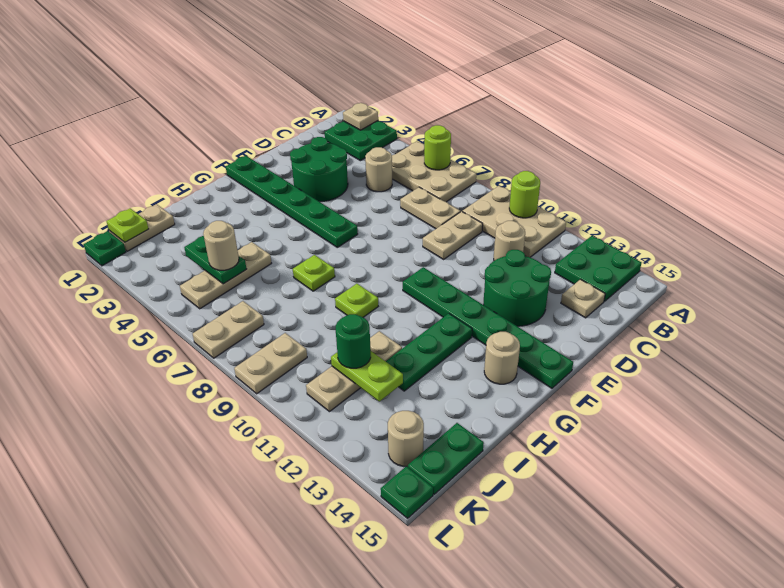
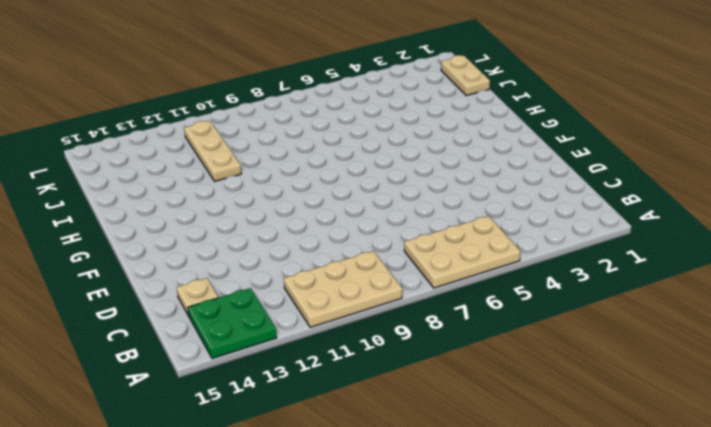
none -> green 2x2 plate [325,121,397,161]
none -> tan 1x1 round brick [365,147,392,192]
none -> tan 1x2 plate [400,187,460,229]
none -> tan 1x2 plate [423,211,483,259]

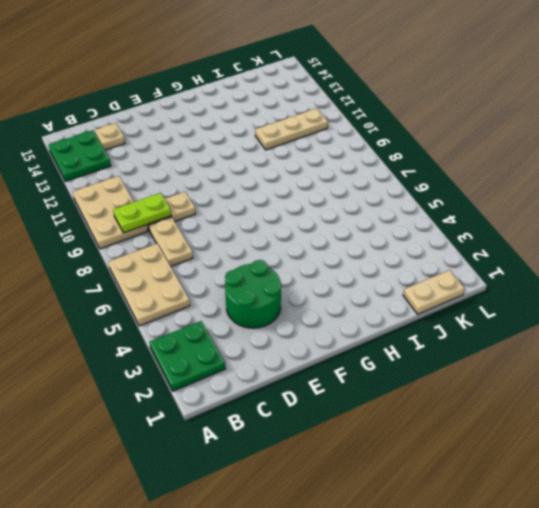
lime 1x2 plate [113,193,171,233] -> lime 1x2 plate turned to [331,351,403,401]
none -> tan 1x1 round brick [365,147,392,192]
none -> tan 1x1 round brick [494,221,525,261]
none -> green 2x2 round brick [484,250,551,326]
none -> green 1x6 plate [226,156,358,247]

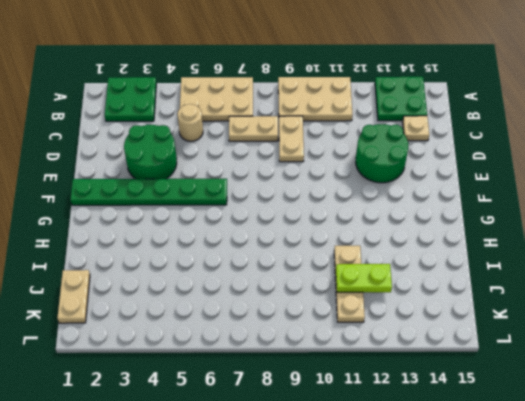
none -> tan 1x1 round brick [494,221,525,261]
none -> green 1x6 plate [403,267,573,388]
none -> green 1x3 plate [386,313,472,391]
none -> tan 1x1 round brick [484,332,520,384]

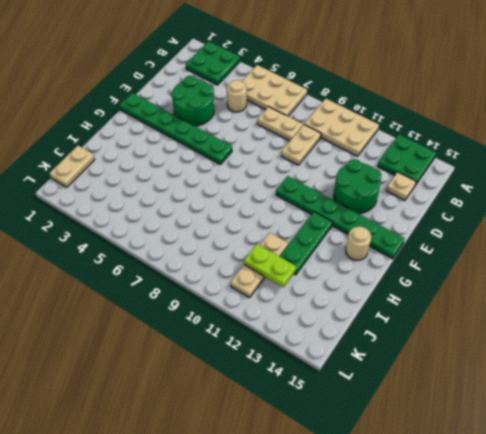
none -> tan 1x1 round brick [494,221,525,261]
none -> lime 1x1 plate [293,255,335,291]
none -> lime 1x1 plate [335,284,378,317]
none -> tan 1x3 plate [180,242,272,309]

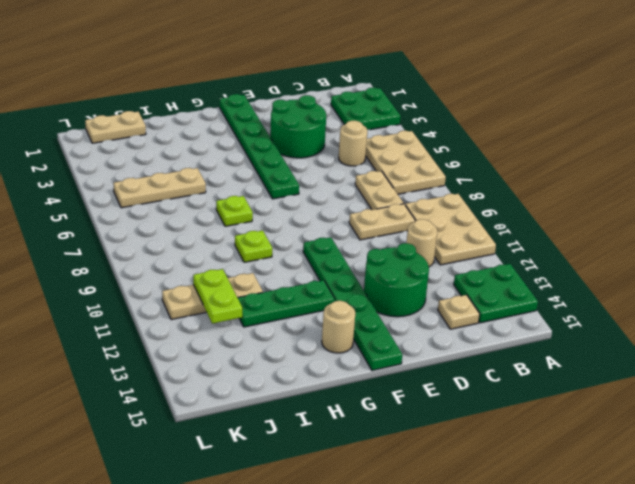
none -> green 1x2 plate [408,423,484,494]
none -> tan 1x2 plate [193,301,264,358]
none -> tan 1x2 plate [234,333,307,394]
none -> tan 1x1 round brick [388,411,424,467]

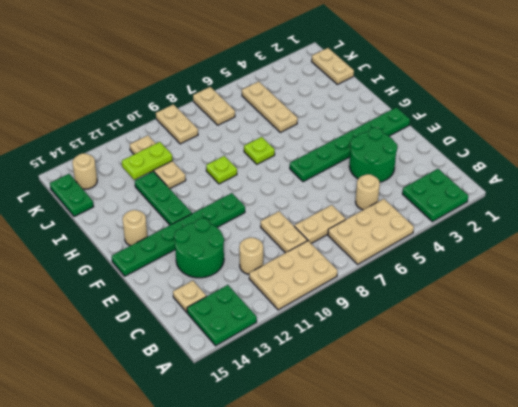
none -> green 1x1 plate [84,231,126,266]
none -> green 1x1 plate [381,466,433,518]
none -> tan 1x1 plate [343,103,378,130]
none -> lime 1x1 round brick [424,125,451,170]

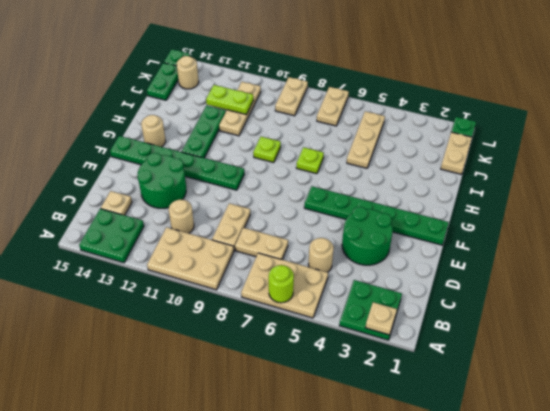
none -> lime 1x1 round brick [509,171,540,218]
none -> green 1x2 plate [184,236,246,284]
none -> lime 1x1 plate [107,208,148,242]
none -> tan 1x1 round brick [203,221,239,270]

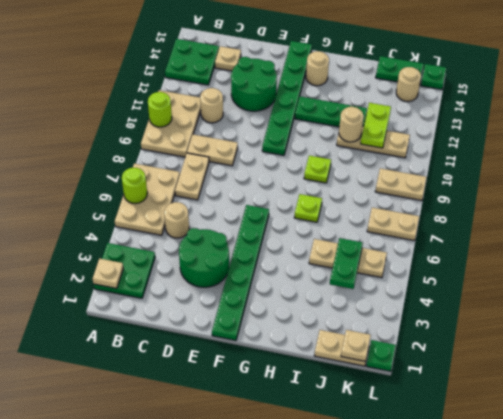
tan 1x1 round brick [339,107,363,142] -> tan 1x1 round brick moved to [203,221,239,270]
tan 1x1 plate [341,330,371,361] -> lime 1x1 plate [107,208,148,242]
none -> green 1x1 round brick [336,314,371,368]

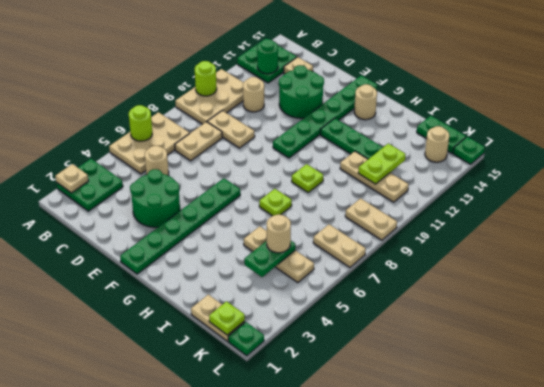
green 1x1 round brick [257,39,278,74] -> green 1x1 round brick moved to [336,314,371,368]

